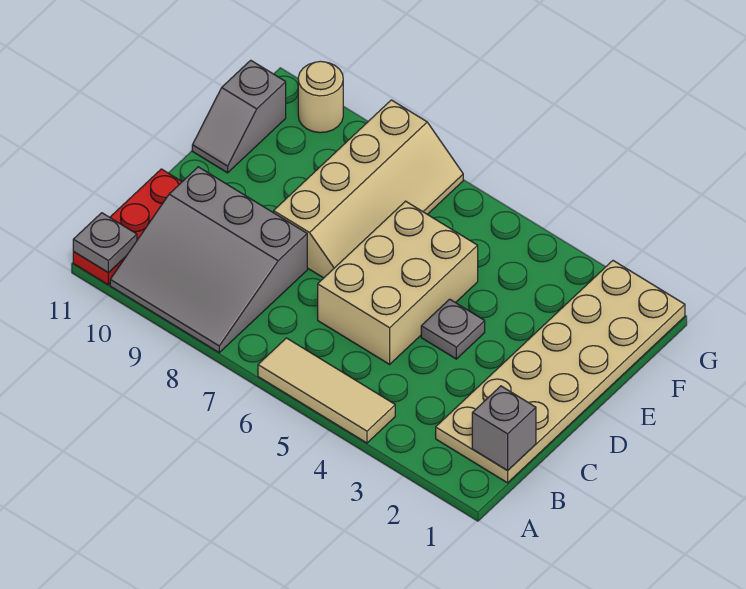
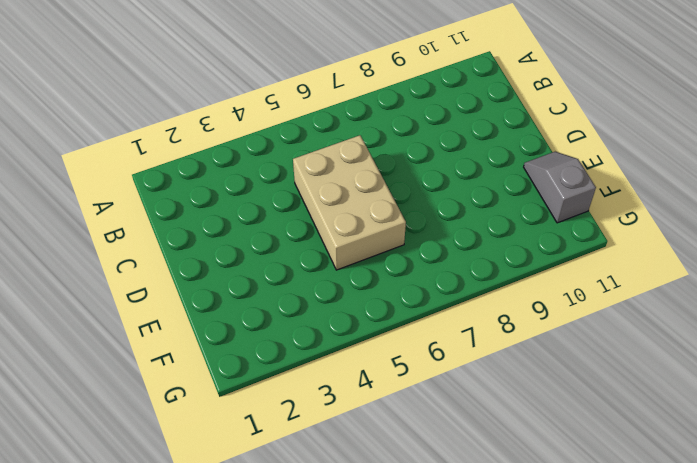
none -> tan 1x3 tile [258,338,395,443]
none -> grey 3x3 slope [110,167,307,353]

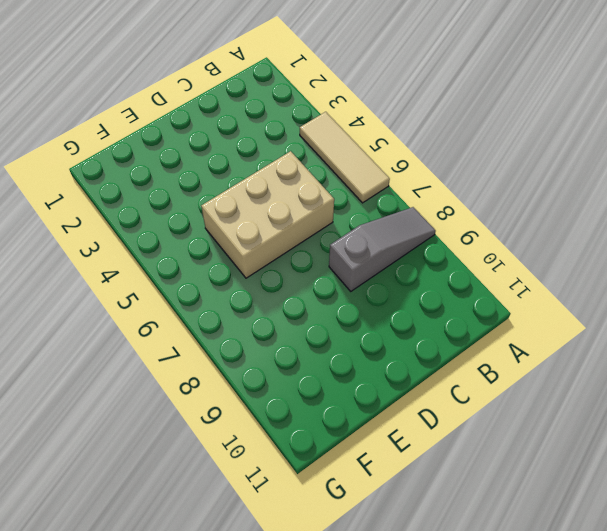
grey 1x3 slope [329,207,436,291] -> grey 3x3 slope [110,167,307,353]
none -> red 1x3 plate [73,169,182,285]
none -> tan 2x6 plate [436,261,685,483]

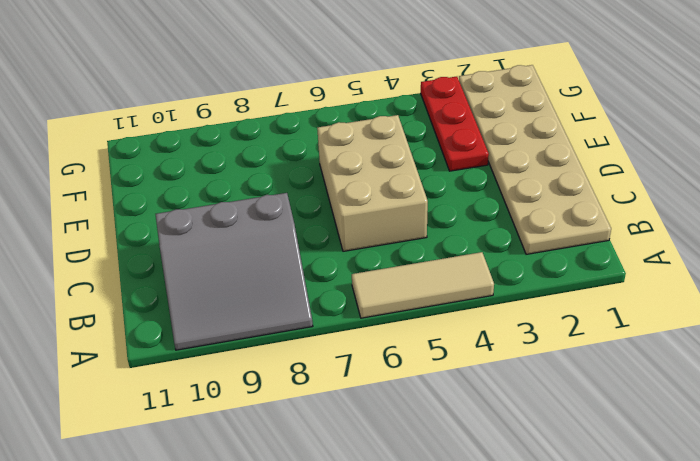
red 1x3 plate [421,77,489,171] -> red 1x3 plate moved to [73,169,182,285]
none -> grey 1x1 plate [421,299,485,359]
none -> tan 2x4 slope [274,100,463,278]

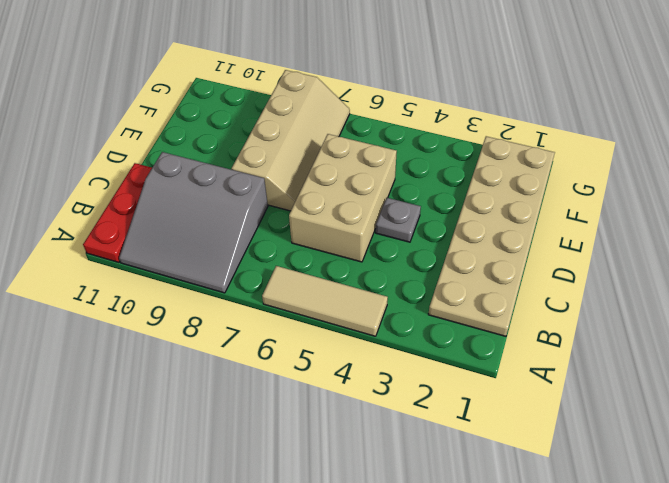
none -> grey 1x2 slope [192,60,286,173]
none -> tan 1x1 round brick [298,61,343,133]

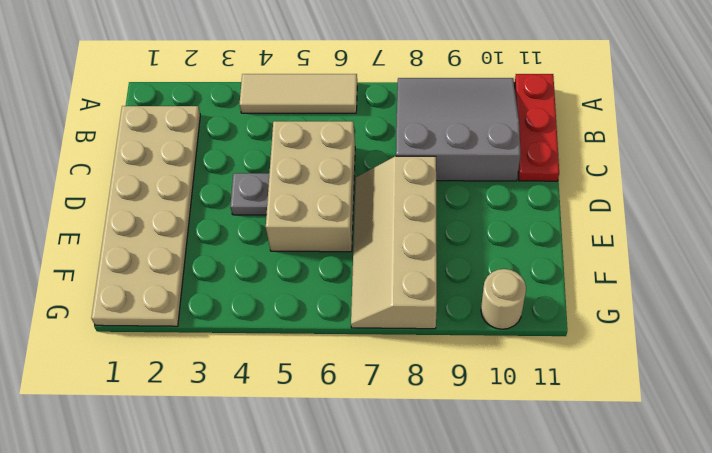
none -> grey 1x2 slope [192,60,286,173]
none -> grey 1x1 plate [73,213,137,273]

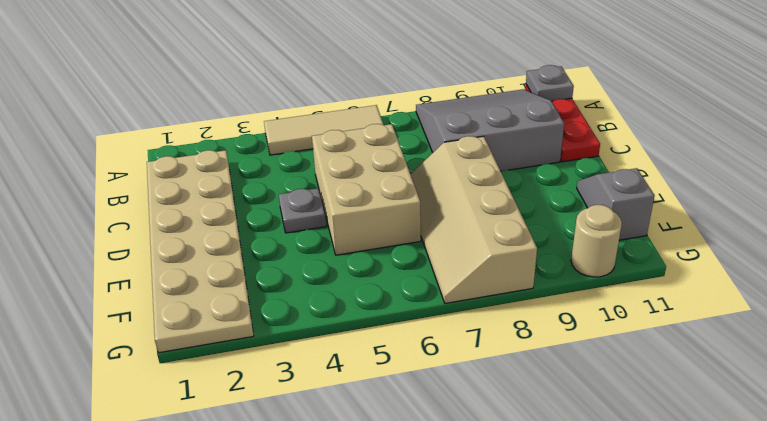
none -> grey 1x1 brick [472,386,536,471]

